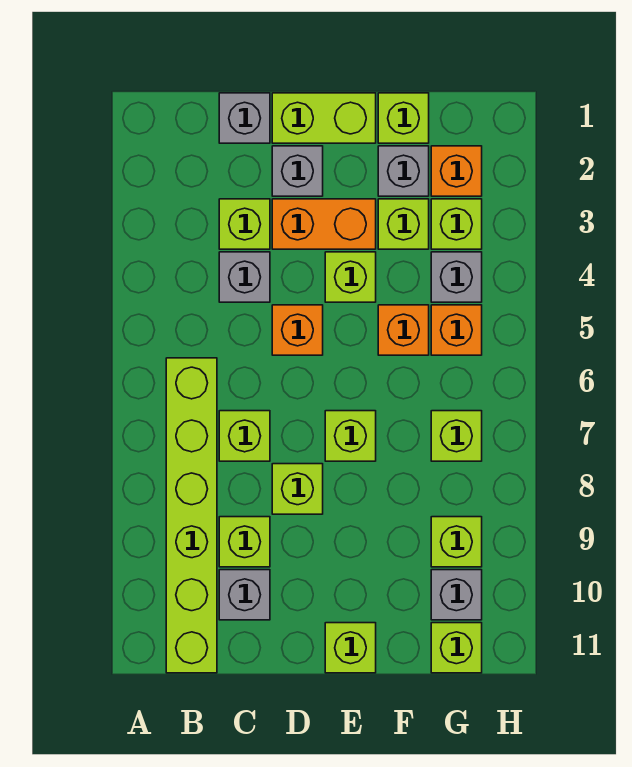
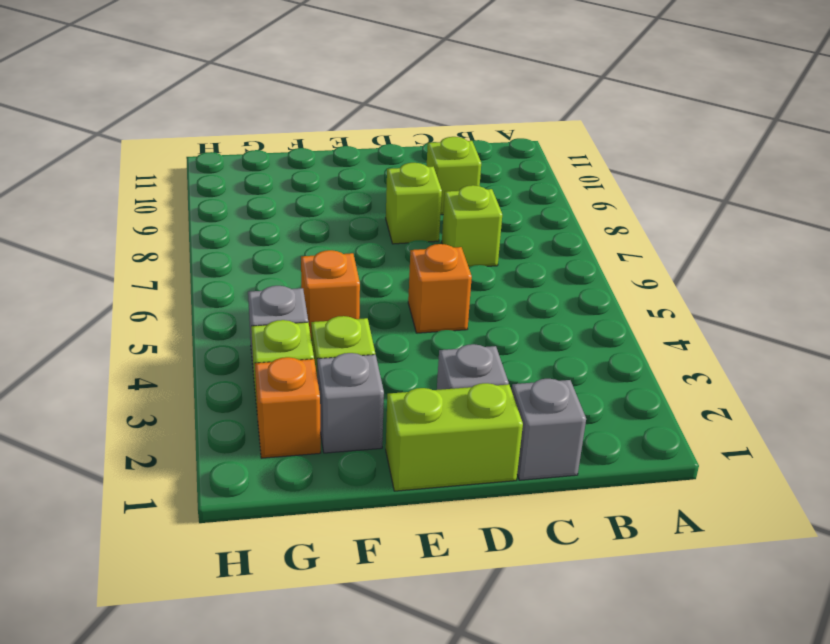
none -> lime 1x6 brick [166,358,217,673]
none -> lime 1x1 brick [219,199,270,249]
none -> grey 1x1 brick [219,252,270,302]

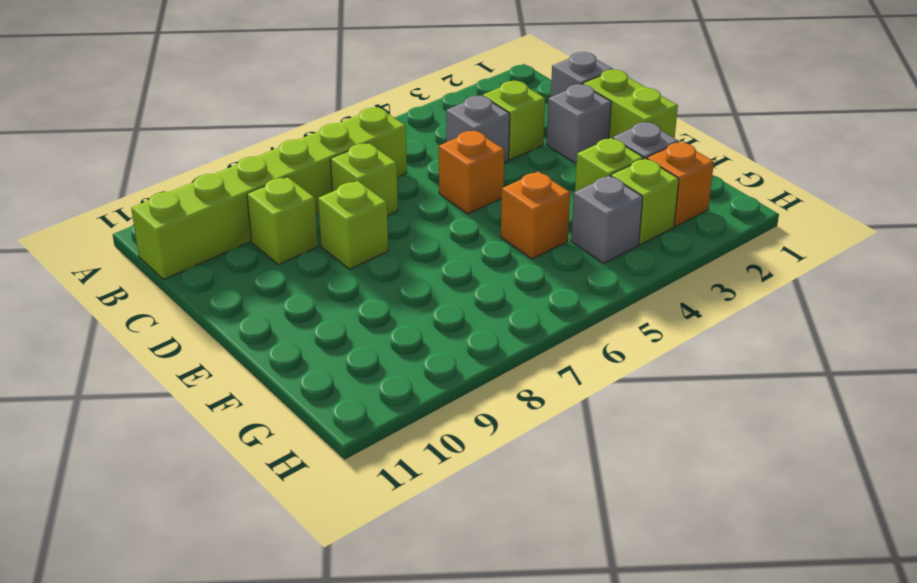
none -> grey 1x1 brick [219,570,270,620]
none -> orange 1x2 brick [272,199,376,249]
none -> lime 1x1 brick [325,252,376,302]

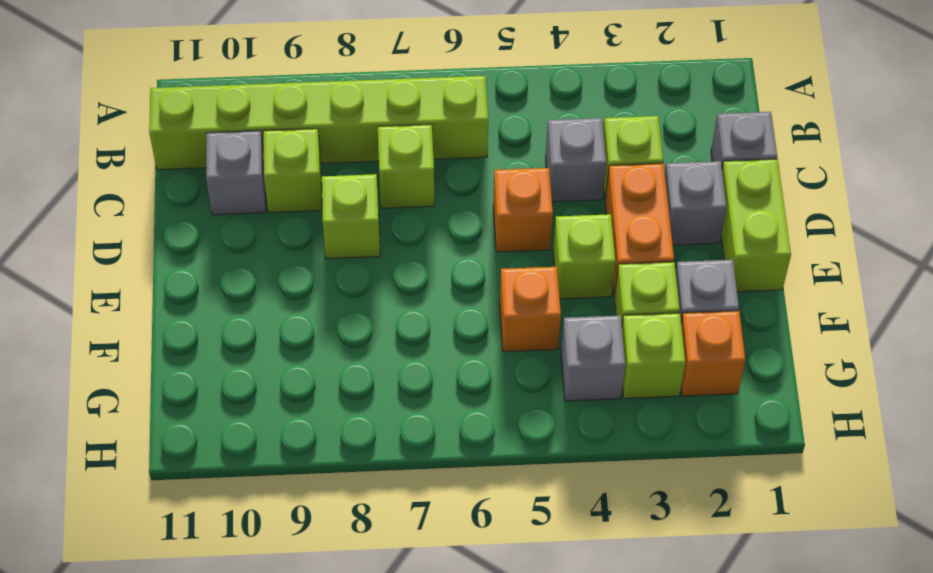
none -> lime 1x1 brick [325,411,376,461]
none -> lime 1x1 brick [325,623,376,673]
none -> lime 1x1 brick [378,93,429,143]

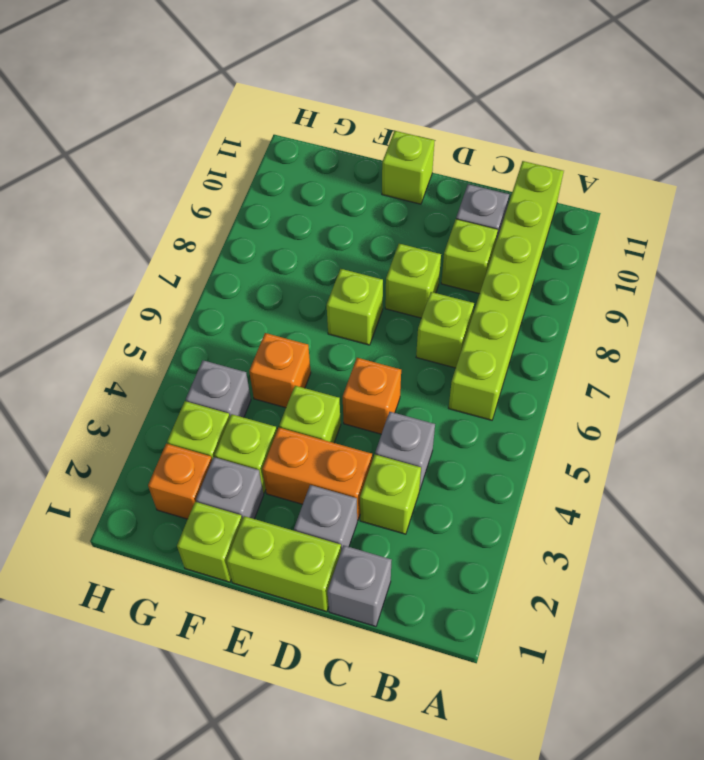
none -> orange 1x1 brick [431,305,482,355]
none -> lime 1x1 brick [431,411,482,461]
none -> lime 1x1 brick [431,517,482,567]

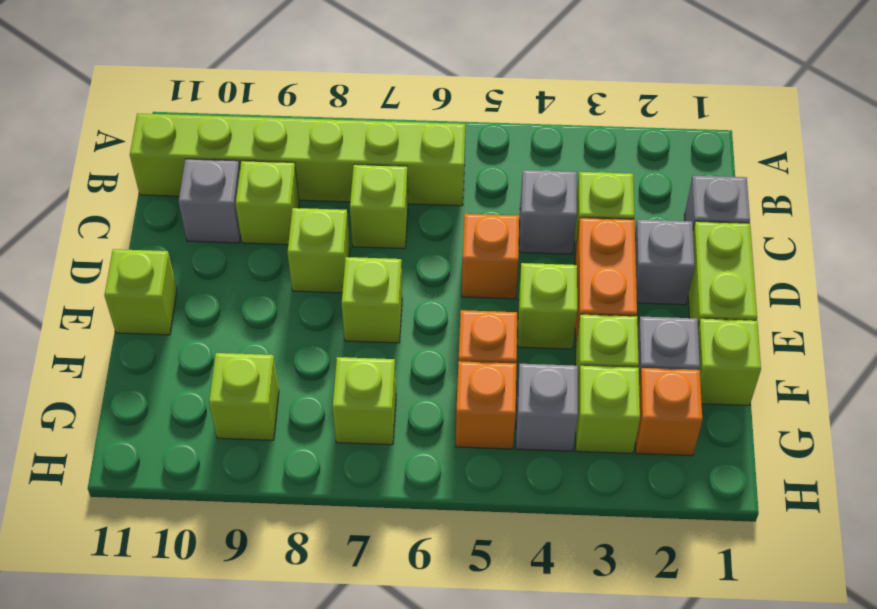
none -> grey 1x1 brick [431,570,482,620]
none -> lime 1x1 brick [431,623,482,673]

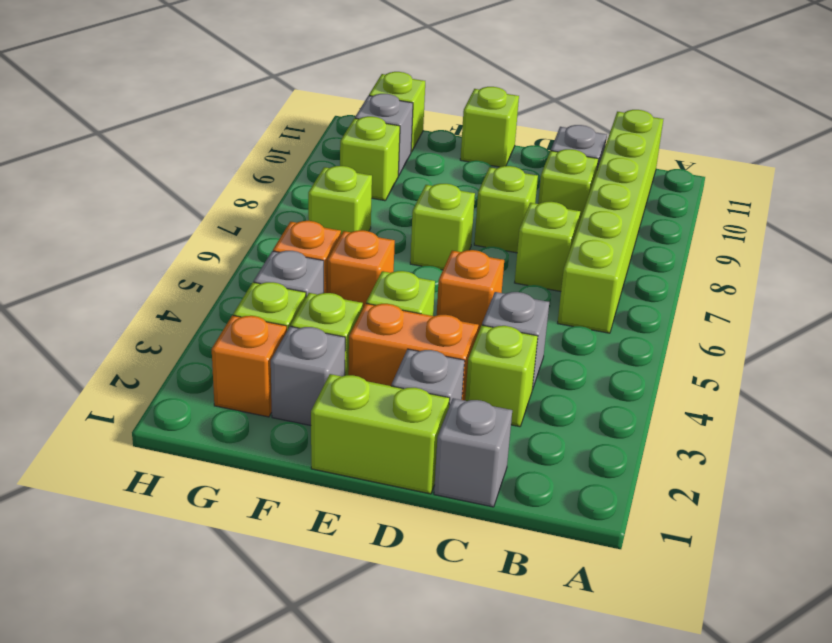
none -> lime 1x1 brick [378,93,429,143]

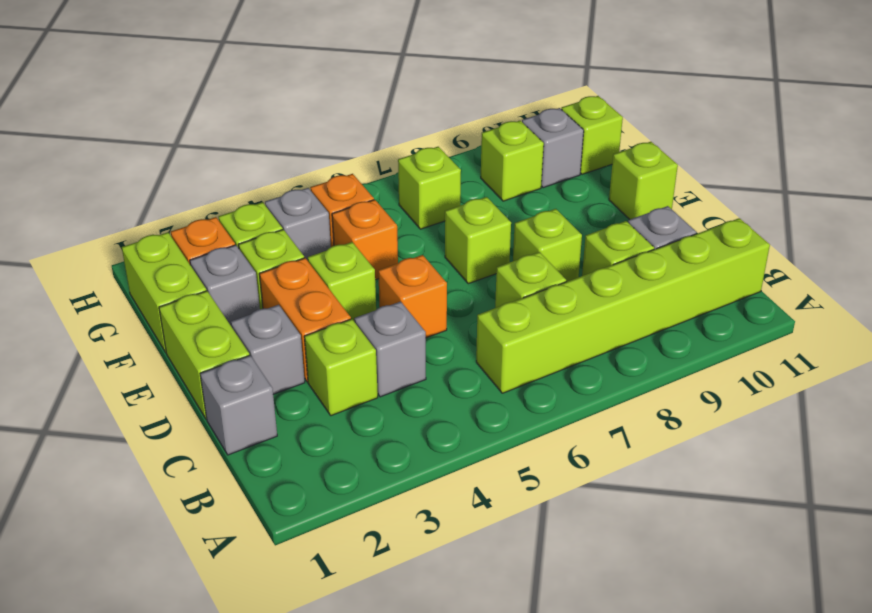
lime 1x2 brick [122,232,207,352] -> lime 1x1 brick [378,93,429,143]

